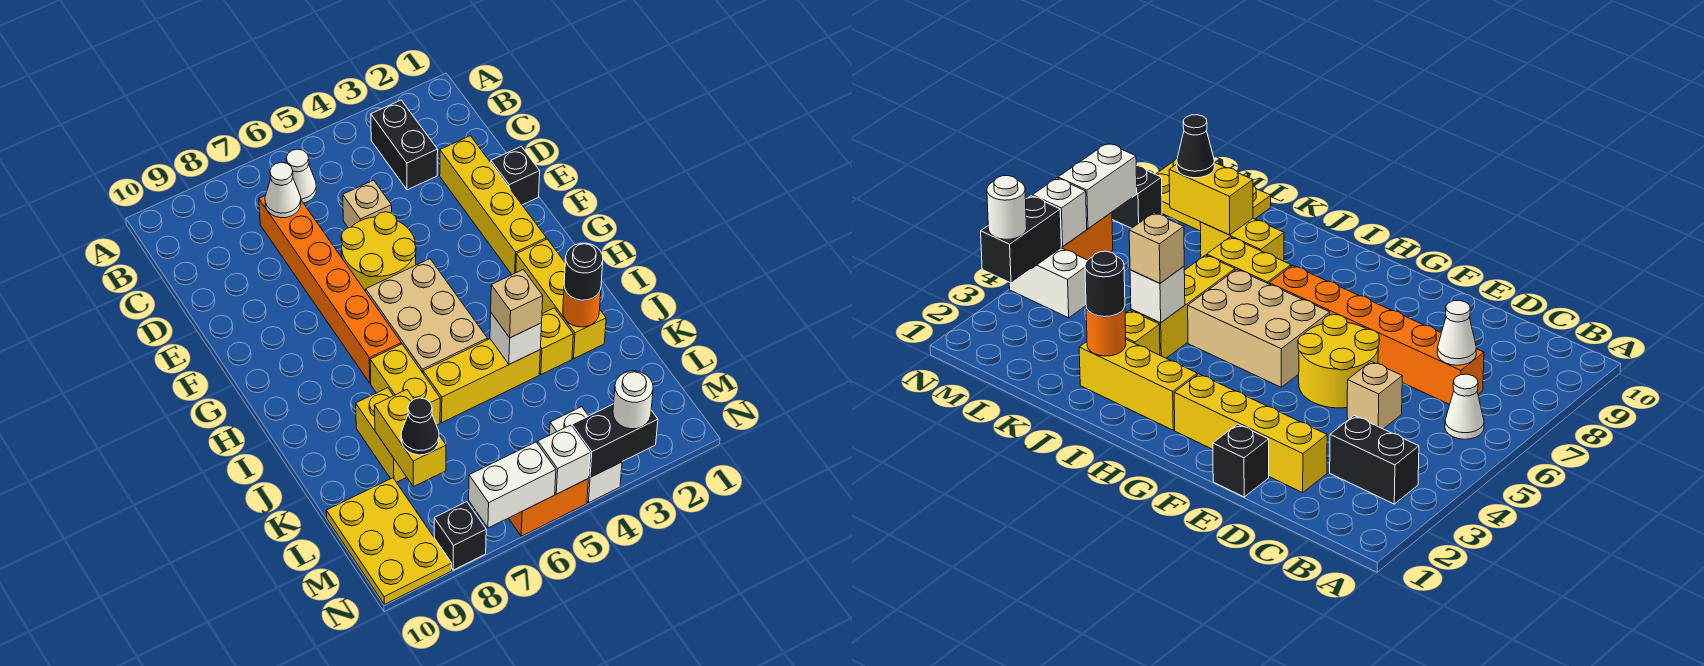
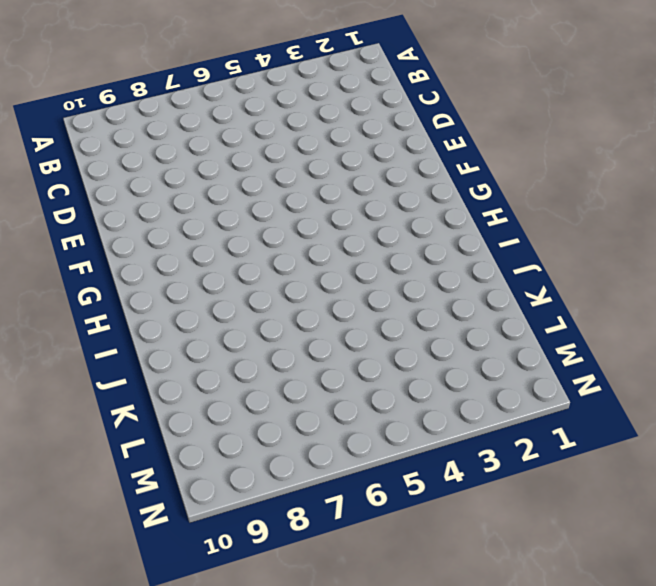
none -> black 1x2 brick [371,100,438,190]
none -> white 1x1 cone [286,149,316,203]
none -> orange 1x6 brick [259,195,401,383]

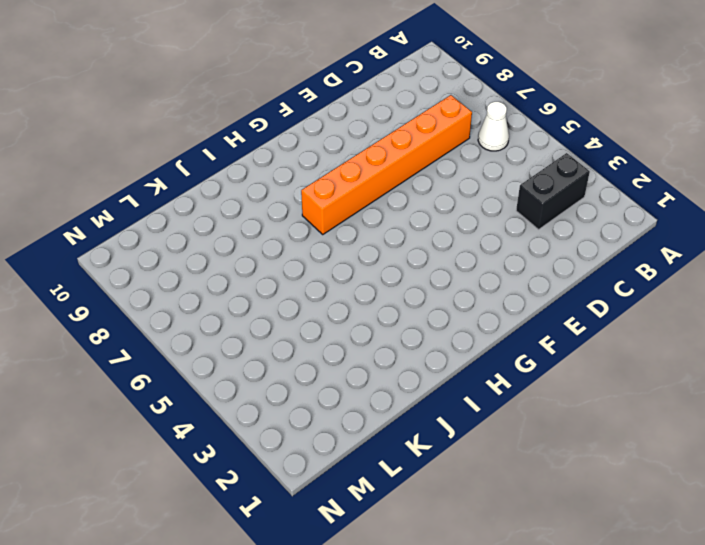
none -> yellow 1x4 brick [440,136,546,275]
none -> tan 1x1 brick [343,180,392,228]
none -> black 1x1 brick [491,147,540,205]

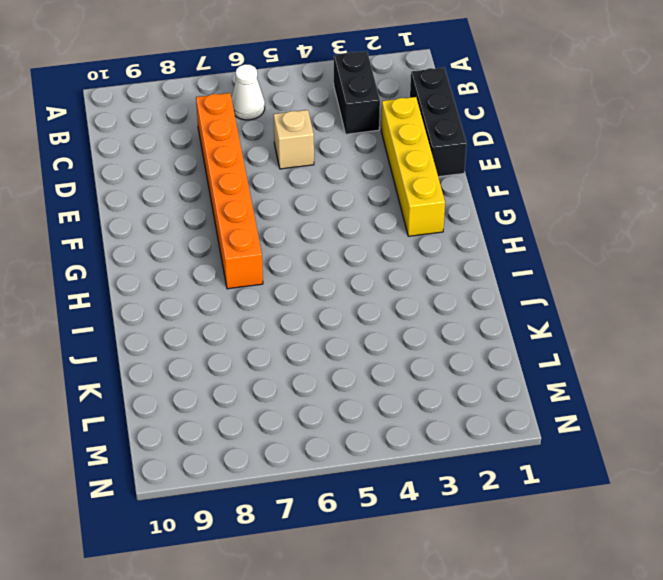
black 1x3 brick [410,68,467,177] -> black 1x1 brick [491,147,540,205]
none -> yellow 2x2 round brick [341,212,416,291]
none -> tan 2x3 brick [366,259,487,373]
none -> yellow 1x3 brick [516,239,606,359]

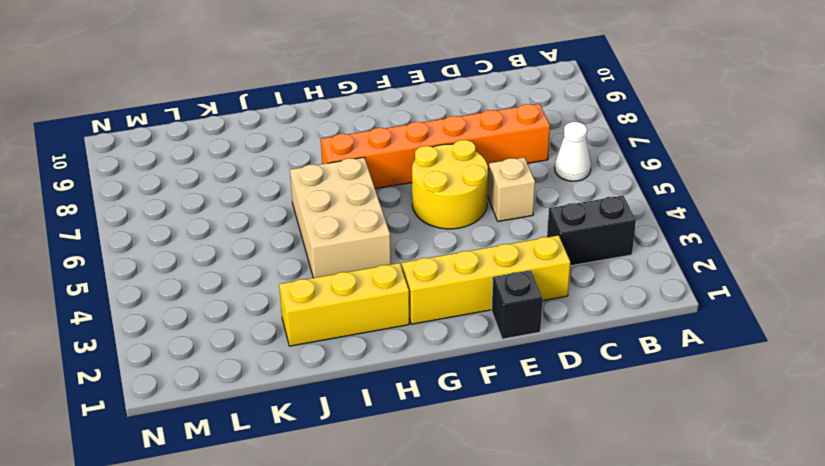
tan 2x3 brick [290,157,391,278] -> tan 2x3 brick turned to [366,259,487,373]
none -> yellow 1x2 brick [370,344,440,425]
none -> yellow 1x1 brick [539,308,573,374]
none -> yellow 1x3 brick [423,339,540,422]

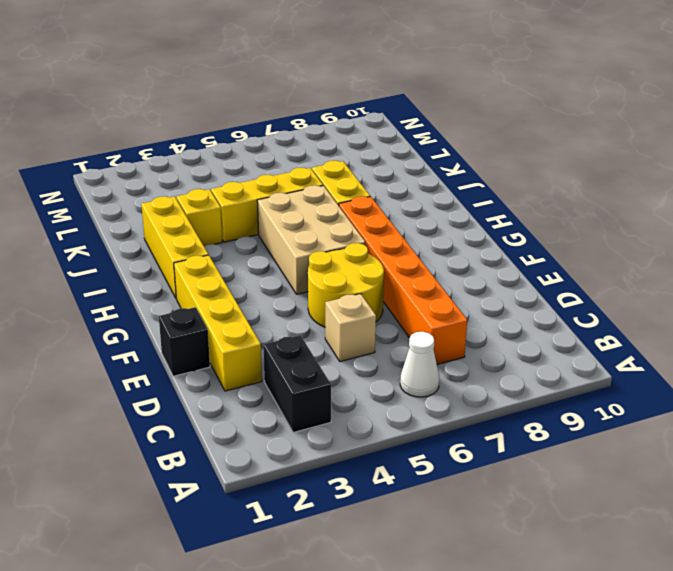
none -> yellow 1x2 brick [356,388,406,482]
none -> yellow 2x3 plate [326,478,452,604]
none -> white 1x2 brick [549,407,622,503]

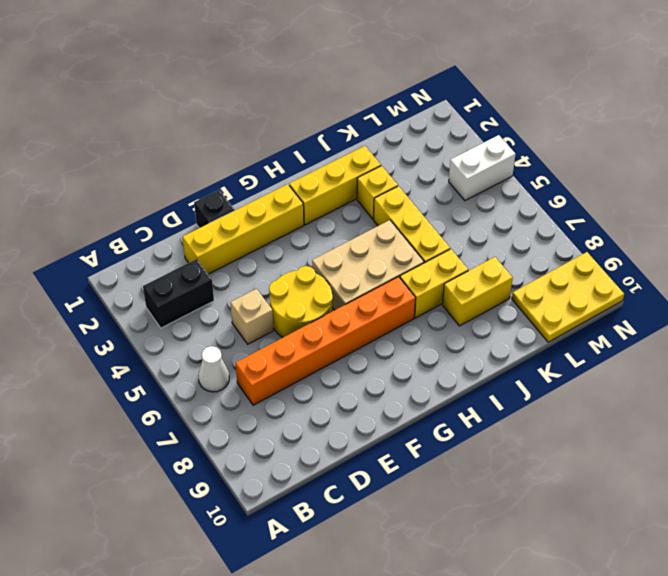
none -> orange 1x2 brick [509,479,588,536]
none -> black 1x1 brick [434,502,486,570]
none -> white 1x1 cone [265,162,301,218]

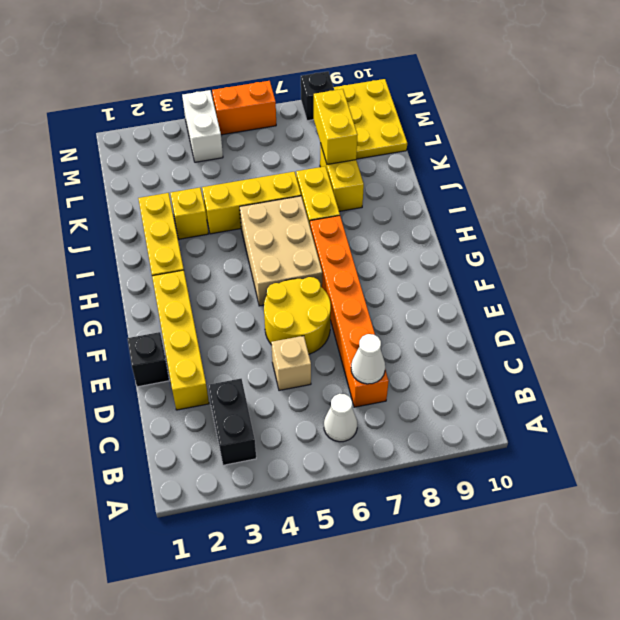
none -> orange 1x1 round brick [563,287,601,327]
none -> white 1x1 brick [490,313,542,364]
none -> black 1x2 brick [572,404,658,477]

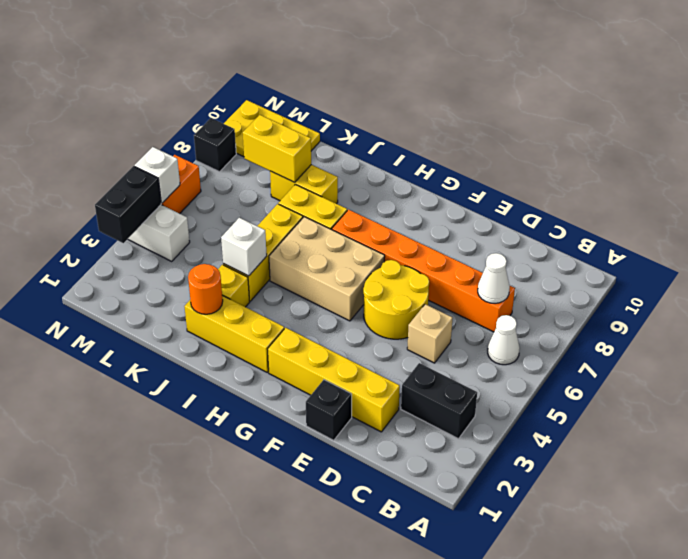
none -> white 1x2 brick [469,442,556,528]
none -> black 1x1 round brick [564,243,603,300]
none -> tan 1x1 brick [491,270,543,338]

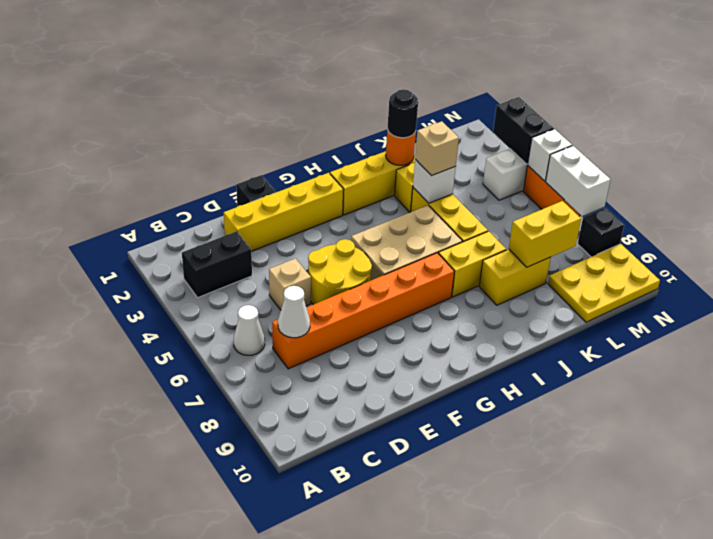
none -> black 1x1 cone [401,398,439,455]
none -> white 1x1 round brick [613,371,653,429]

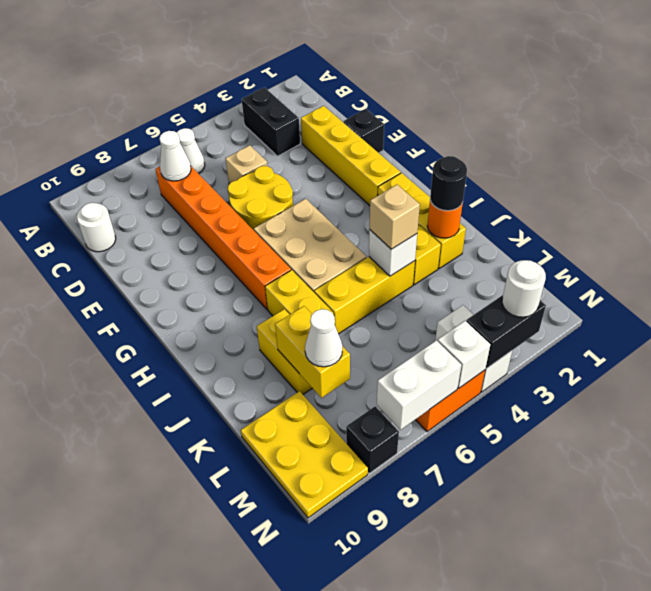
white 1x1 round brick [77,203,116,252] -> none
white 1x1 cone [305,309,342,367] -> black 1x1 cone [401,398,439,455]

